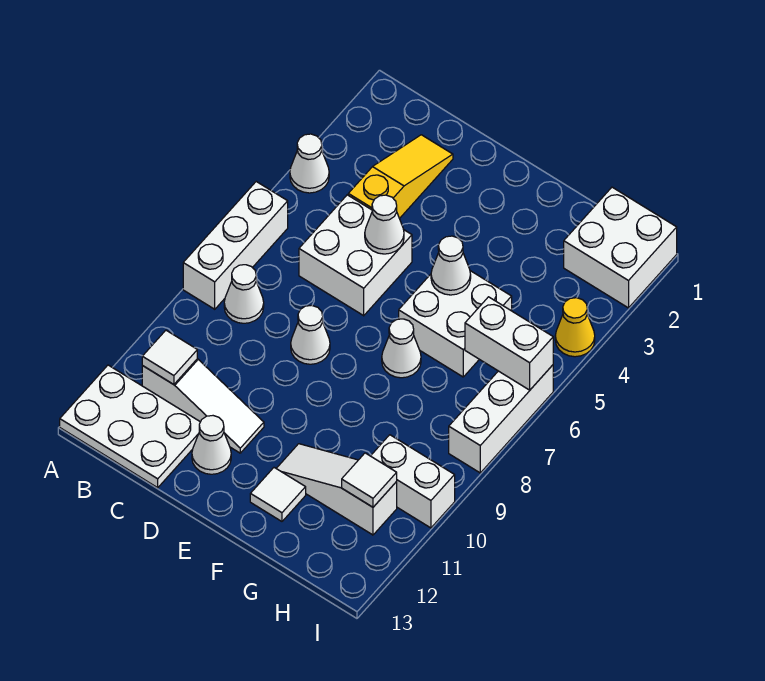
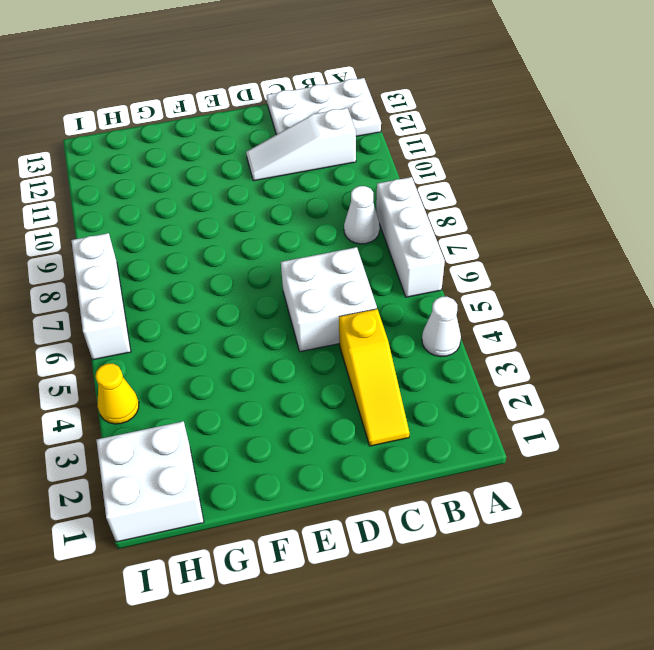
none -> white 1x1 cone [291,305,330,364]
none -> white 1x1 cone [192,416,231,474]
none -> white 2x2 brick [399,271,512,377]

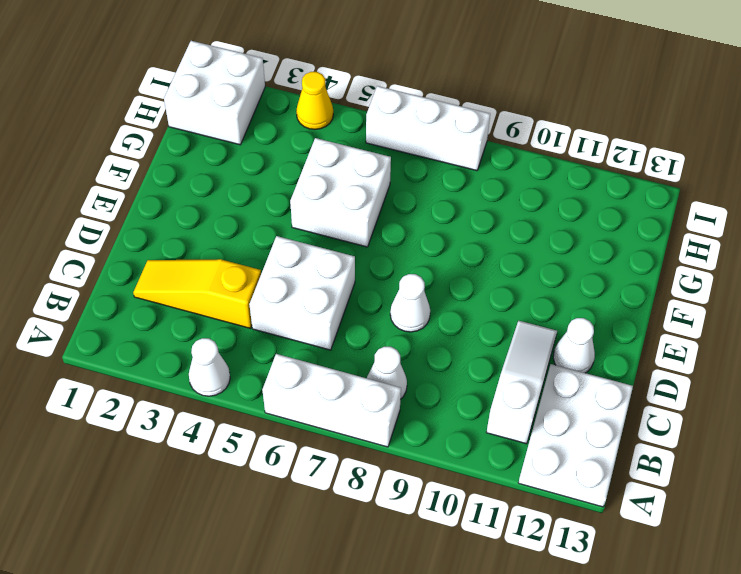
none -> white 1x1 cone [382,319,421,378]
none -> white 1x3 slope [276,444,397,535]
none -> white 1x1 tile [250,468,306,521]

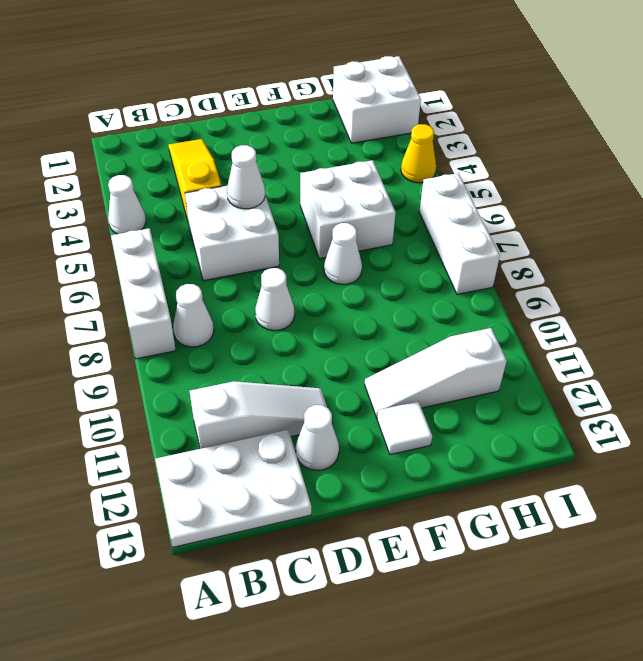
none -> white 1x2 brick [371,435,455,528]
none -> white 1x1 tile [142,330,197,385]
none -> white 1x1 cone [431,236,471,295]

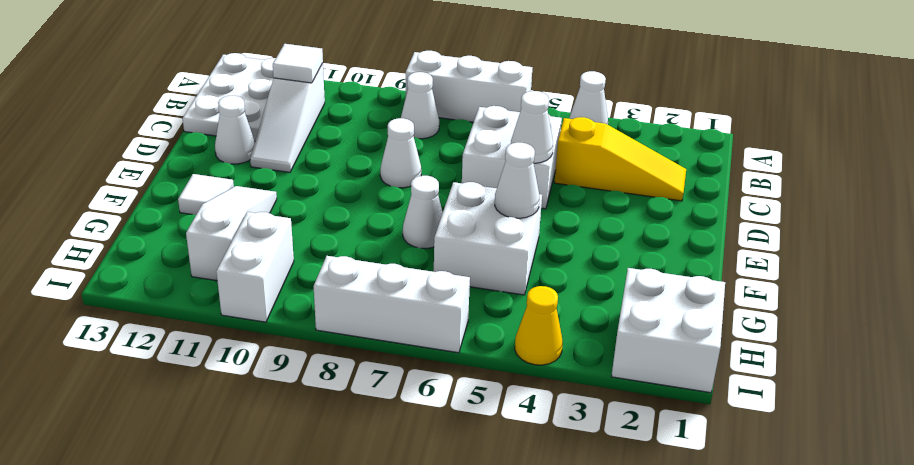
none -> white 1x2 brick [465,297,553,390]
none -> white 1x1 tile [342,453,397,507]

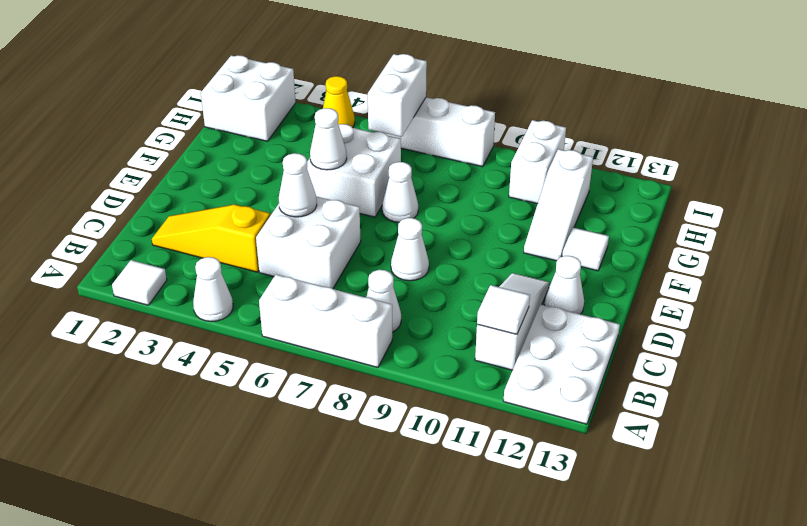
white 1x1 tile [112,260,167,305] -> white 1x1 tile moved to [342,453,397,507]

